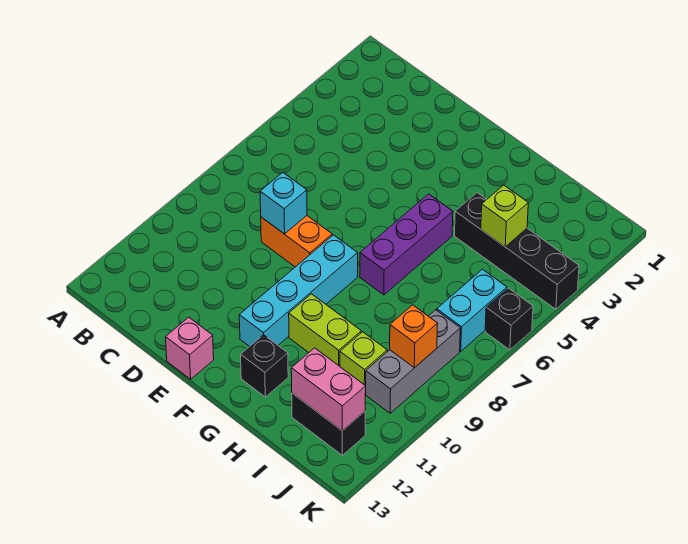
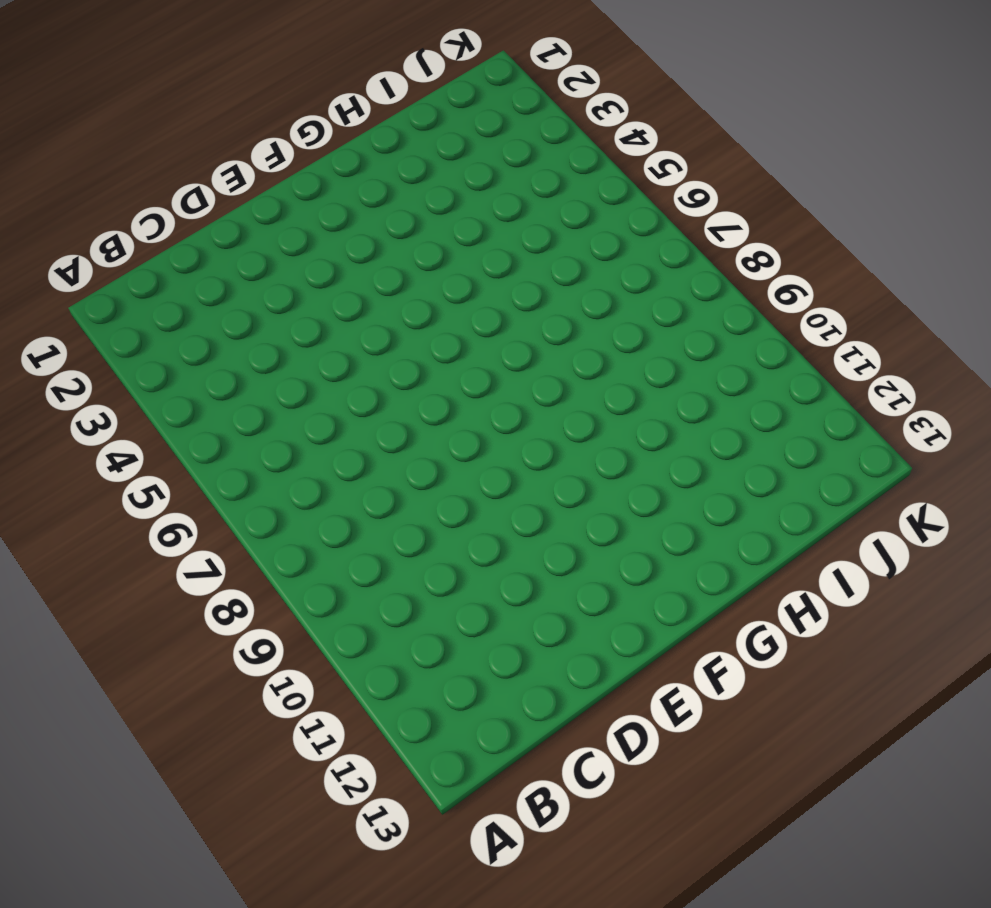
none -> orange 1x2 brick [261,216,332,267]
none -> pink 1x1 brick [166,317,214,379]
none -> cyan 1x4 brick [239,235,358,347]

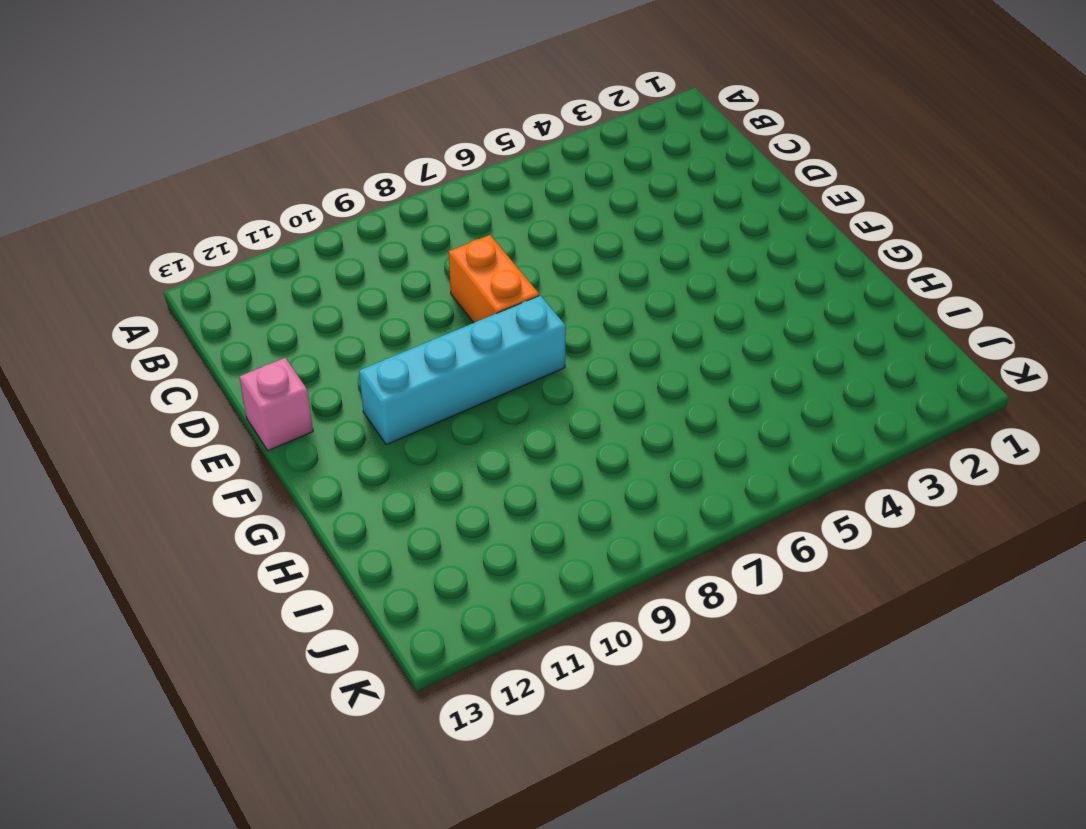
none -> purple 1x3 brick [360,194,453,295]
none -> lime 1x2 brick [289,294,361,366]
none -> black 1x1 brick [241,335,288,397]

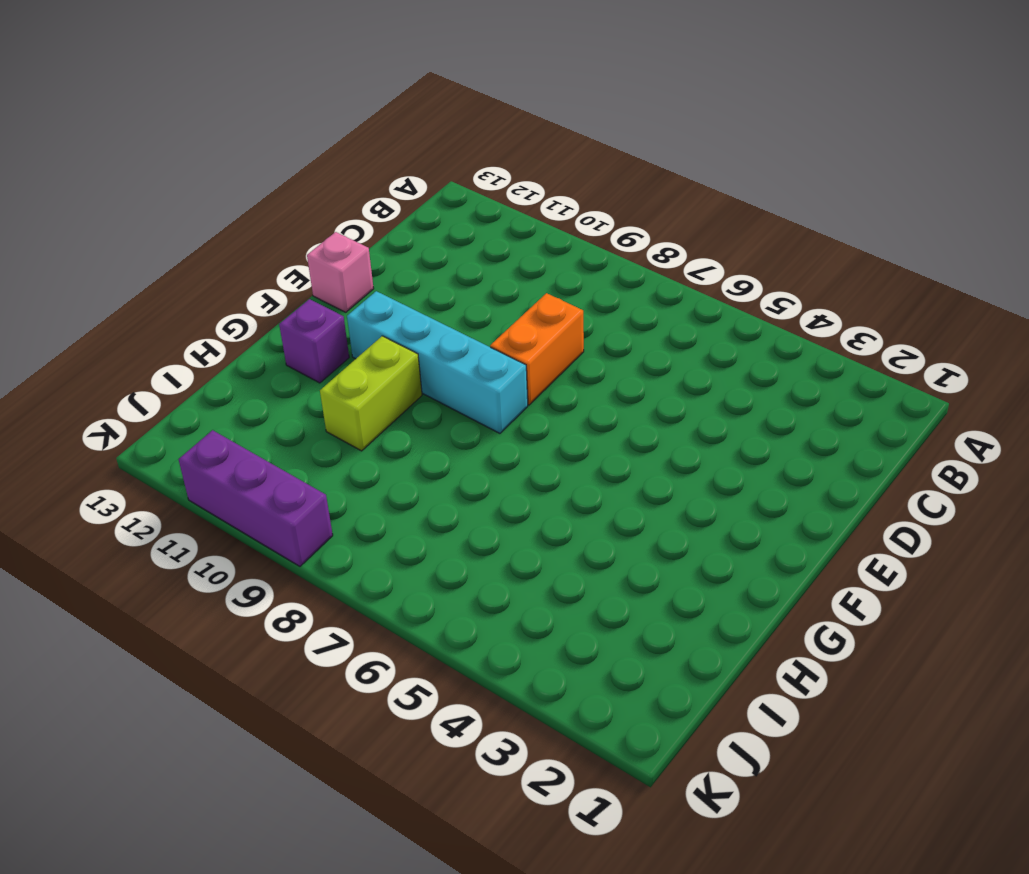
purple 1x1 brick [279,299,349,383] -> black 1x1 brick [241,335,288,397]
purple 1x3 brick [179,430,333,566] -> purple 1x3 brick moved to [360,194,453,295]
none -> black 1x4 brick [455,193,579,309]
none -> lime 1x1 brick [340,332,387,386]
none -> black 1x2 brick [292,393,365,455]

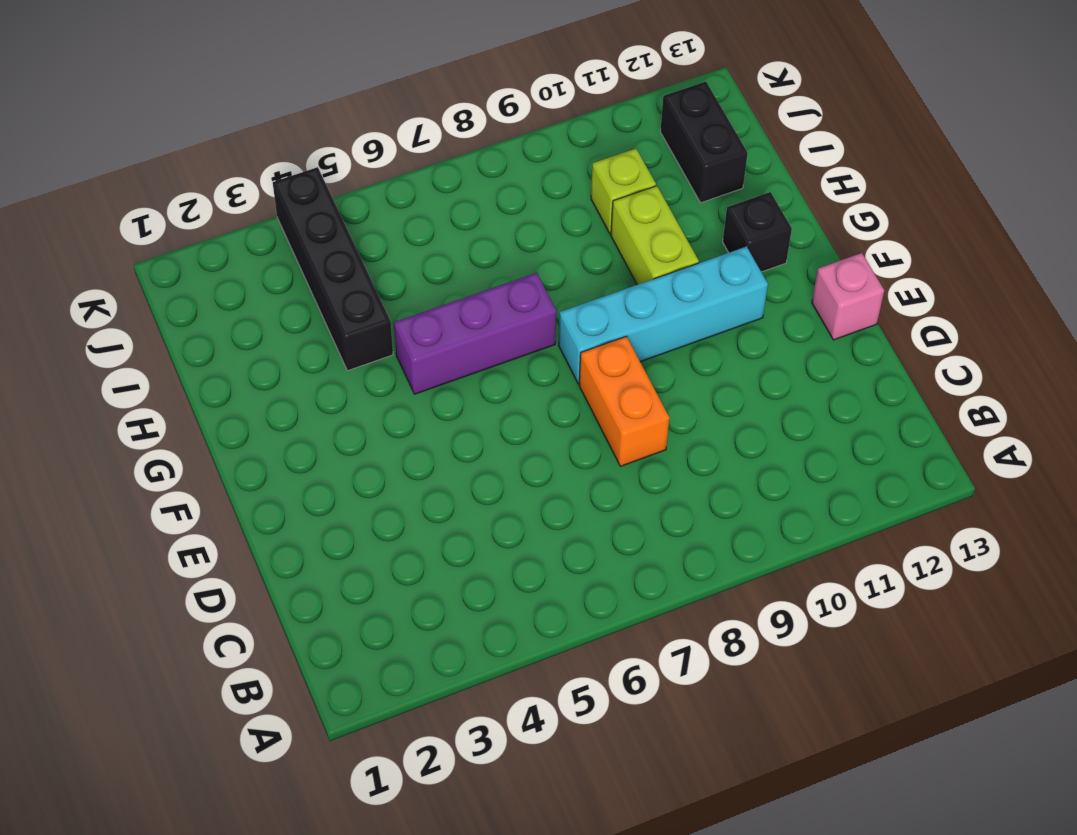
none -> cyan 1x2 brick [437,269,507,351]
none -> grey 1x3 brick [365,310,460,413]
none -> black 1x1 brick [485,288,533,350]

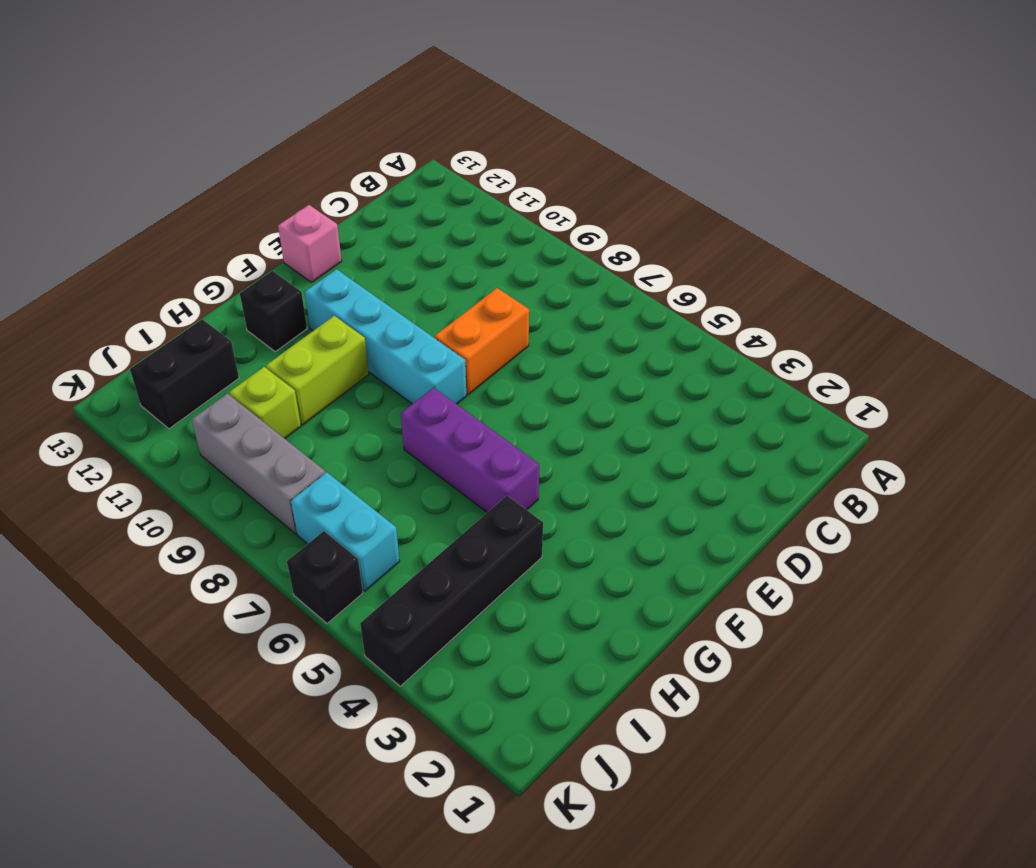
none -> cyan 1x1 brick [260,173,307,234]
none -> lime 1x1 brick [481,185,528,247]
none -> pink 1x2 brick [291,348,366,431]

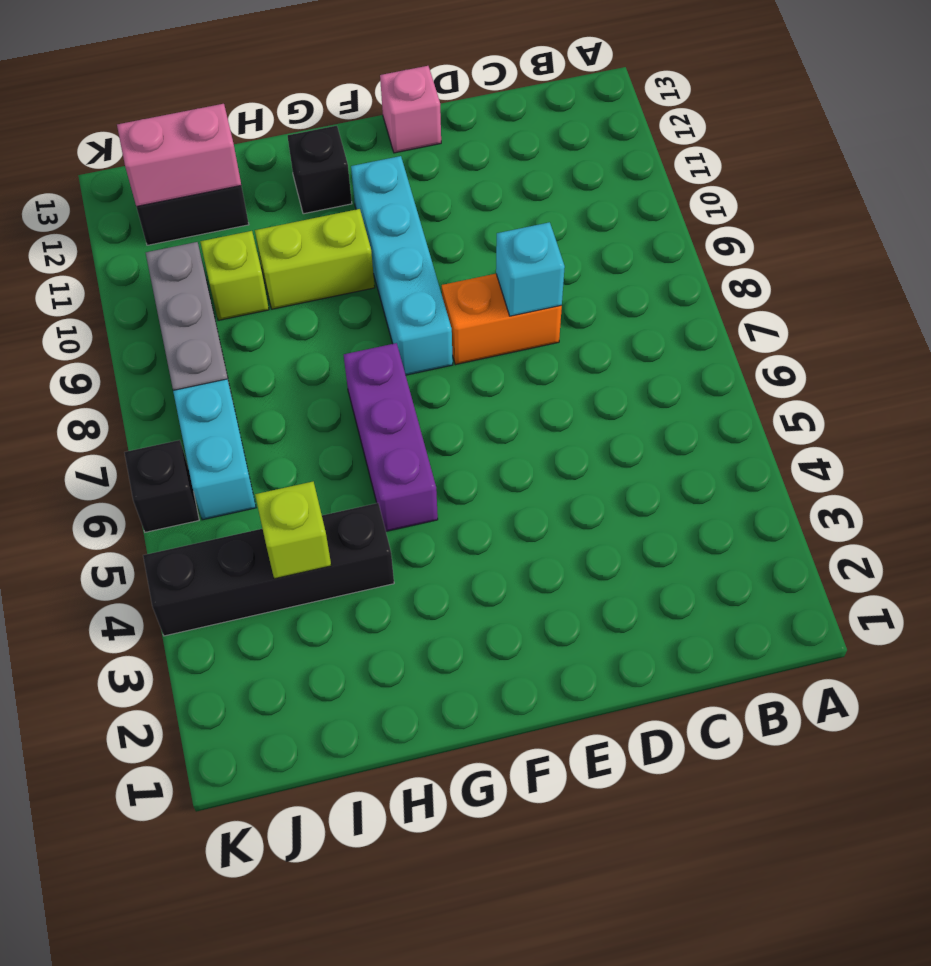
none -> orange 1x1 brick [390,305,438,368]

